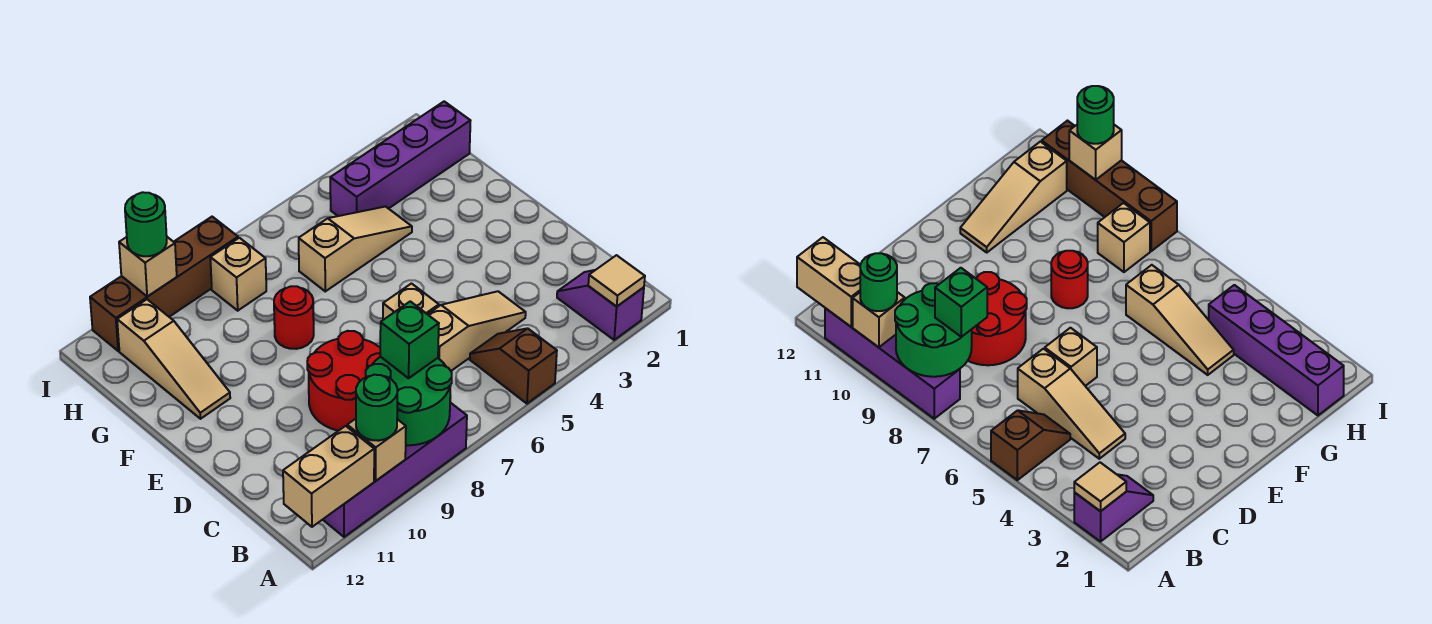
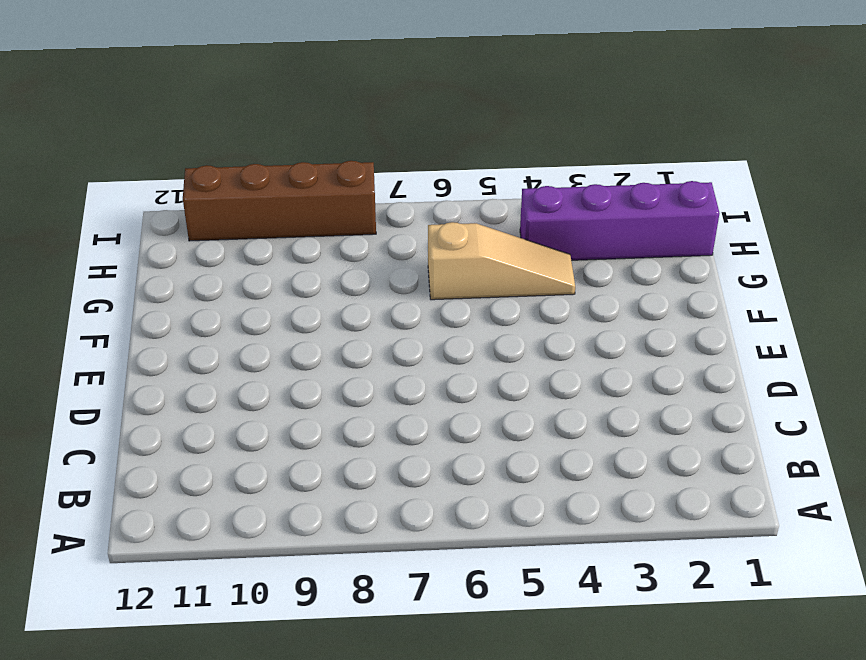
none -> purple 1x2 slope [557,270,644,340]
none -> brown 1x2 slope [470,328,557,404]
none -> purple 1x4 brick [323,403,467,537]

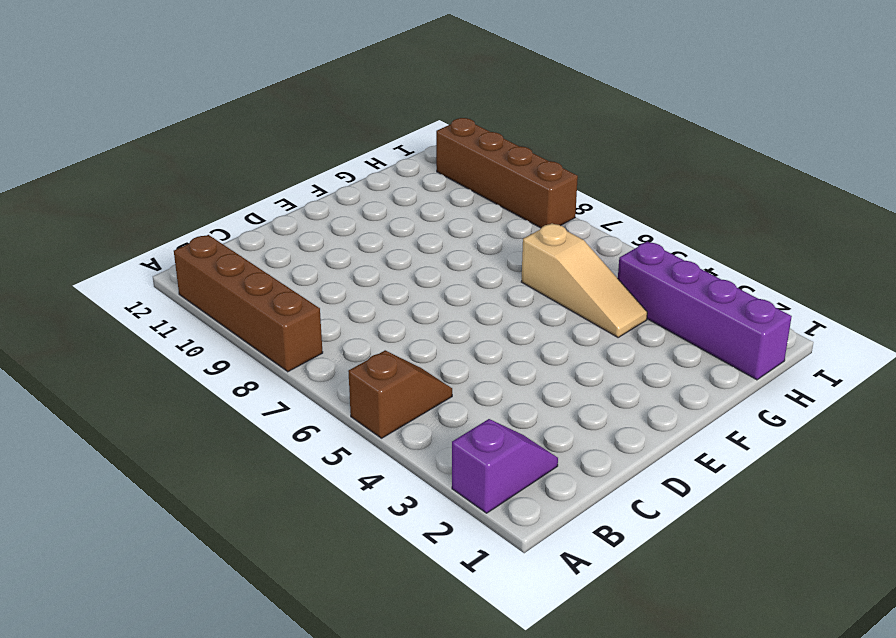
brown 1x4 brick [174,235,323,372] -> purple 1x4 brick [323,403,467,537]
none -> tan 1x3 slope [428,291,526,371]
none -> red 2x2 round brick [307,331,380,431]
none -> tan 1x1 brick [383,284,439,320]

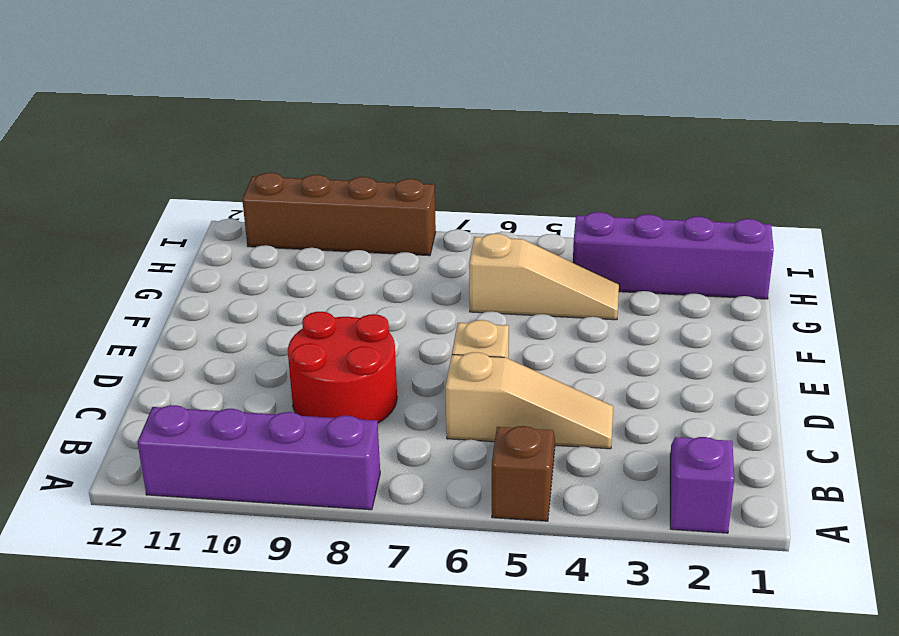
none -> red 1x1 round brick [274,286,314,349]
none -> tan 1x3 slope [117,299,230,419]
none -> tan 1x1 brick [210,238,266,311]

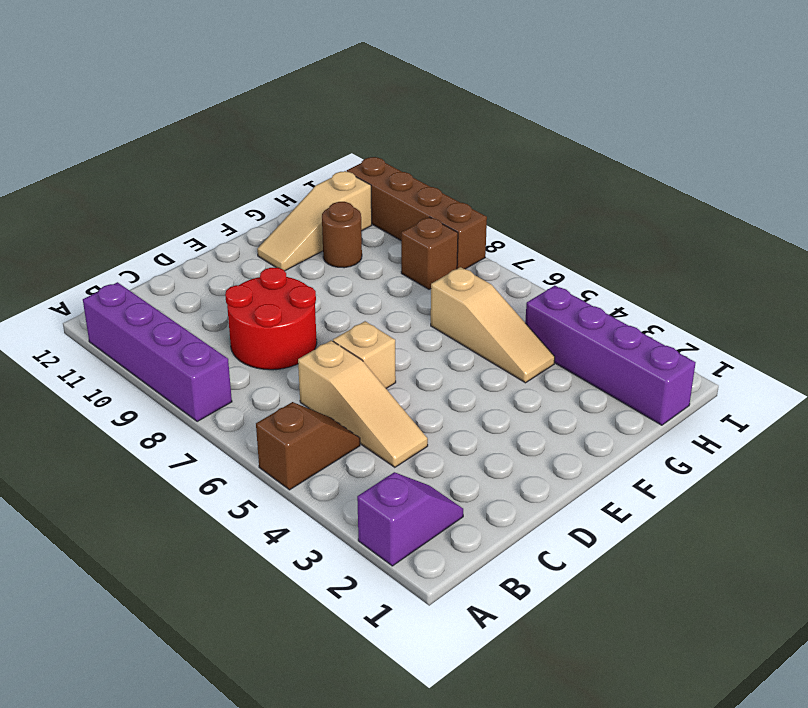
brown 1x1 round brick [322,202,362,268] -> none
brown 1x1 brick [401,217,458,289] -> tan 1x1 brick [210,238,266,311]
none -> red 1x1 round brick [274,286,314,349]
none -> tan 1x1 tile [588,255,645,307]
none -> green 2x2 round brick [366,357,452,445]

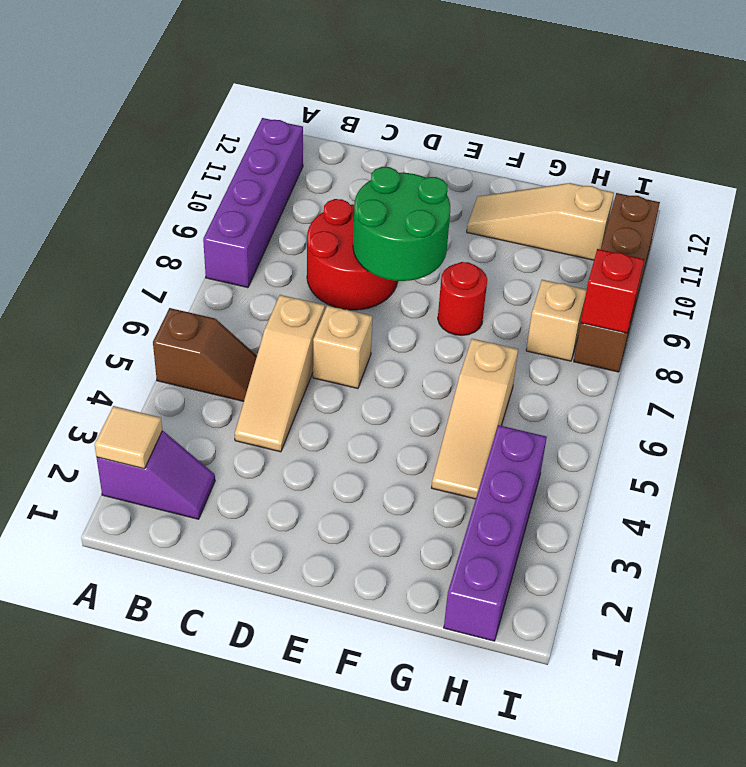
green 2x2 round brick [353,167,450,281] -> green 2x2 round brick moved to [366,357,452,445]
red 1x1 brick [581,249,644,333] -> none
none -> tan 1x1 brick [347,419,406,481]
none -> tan 1x2 brick [283,426,374,527]
none -> tan 1x1 brick [119,237,177,297]

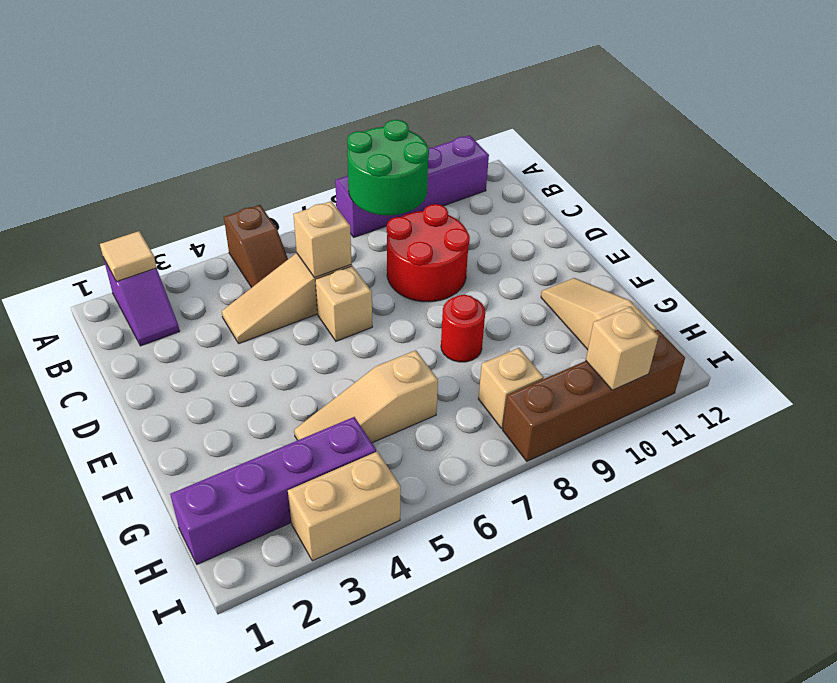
tan 1x1 brick [293,201,352,278] -> tan 1x1 brick moved to [347,419,406,481]
tan 1x2 brick [288,452,401,561] -> tan 1x2 brick moved to [283,426,374,527]
none -> green 1x1 round brick [356,375,397,441]
none -> green 1x1 brick [380,301,439,378]
none -> green 1x1 round brick [125,192,167,256]

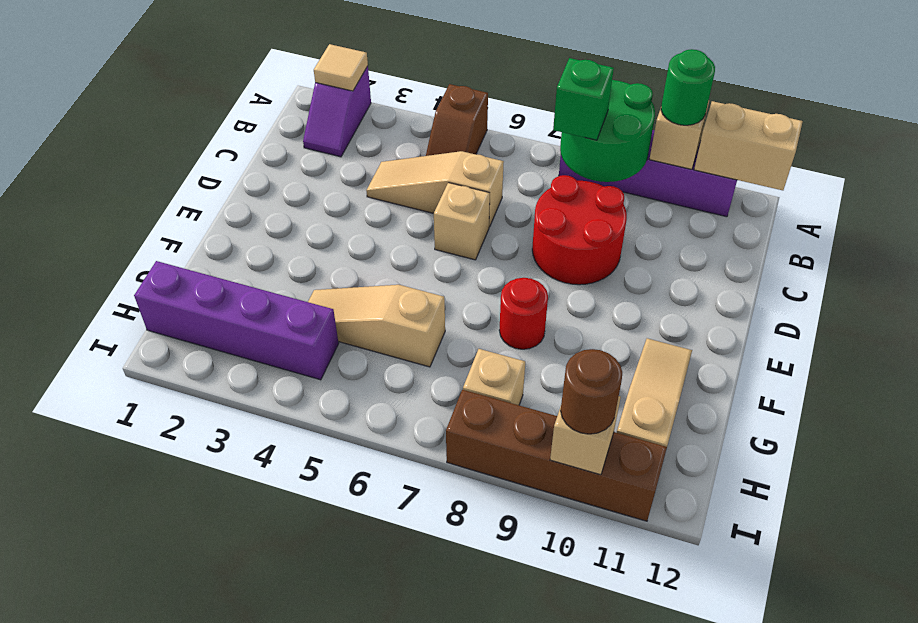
brown 1x1 round brick [561,349,622,434] -> green 1x1 round brick [125,192,167,256]

